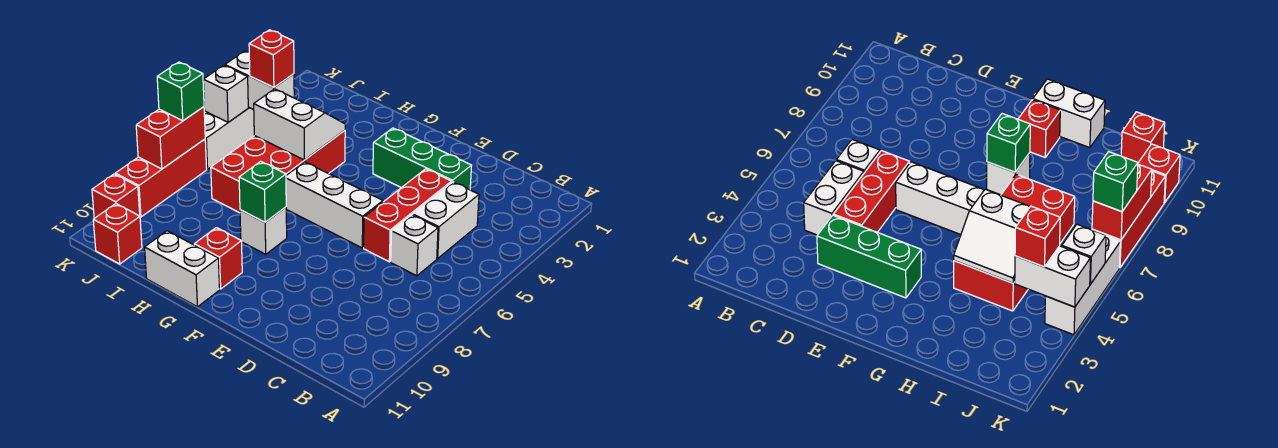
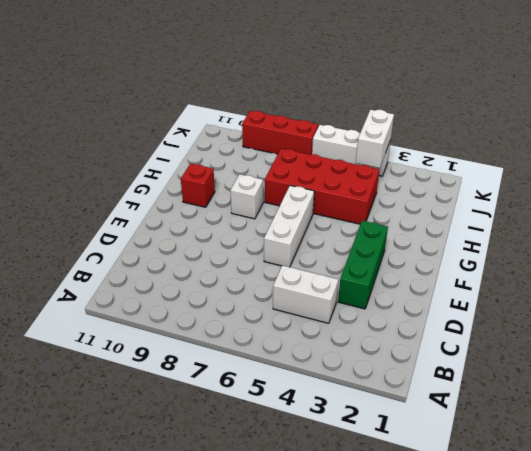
none -> white 1x1 brick [391,215,438,276]
none -> red 1x3 brick [364,169,451,262]
none -> white 1x2 brick [145,231,220,307]

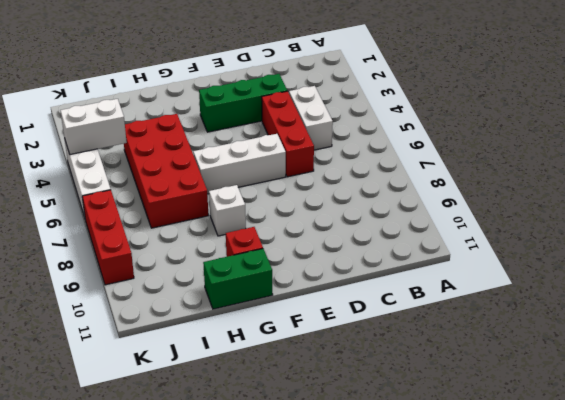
green 1x2 brick [203,249,273,309] -> white 1x2 brick [145,231,220,307]
none -> white 1x1 brick [391,215,438,276]
none -> red 1x1 brick [93,204,142,264]
none -> red 1x1 brick [92,174,140,218]

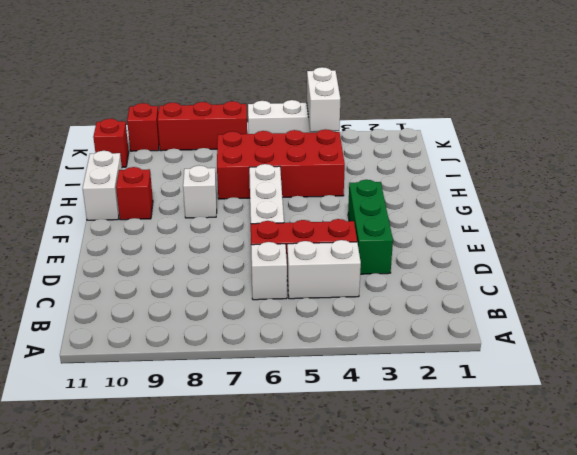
none -> green 1x1 brick [239,161,286,222]
none -> white 2x2 slope [254,89,345,160]
none -> white 1x1 brick [203,65,248,122]

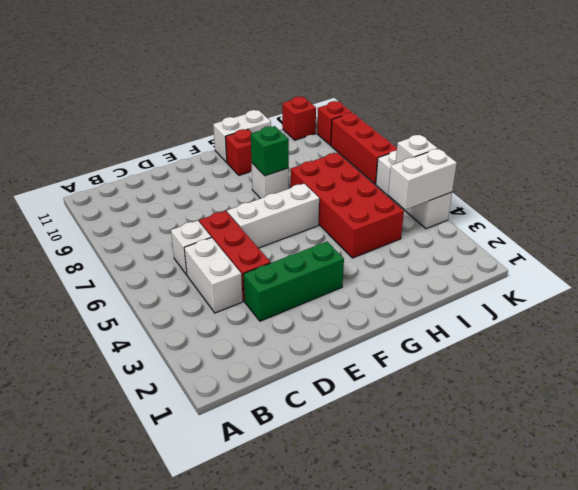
none -> white 2x2 slope [254,89,345,160]
none -> red 1x2 brick [136,107,205,169]
none -> red 1x1 brick [249,30,294,87]

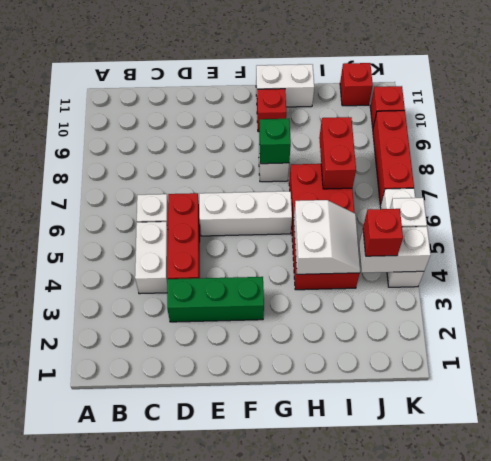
white 2x2 slope [294,200,361,274] -> white 2x2 slope turned to [254,89,345,160]
red 1x2 brick [319,117,356,189] -> red 1x2 brick moved to [136,107,205,169]
none -> green 1x1 brick [157,62,204,121]

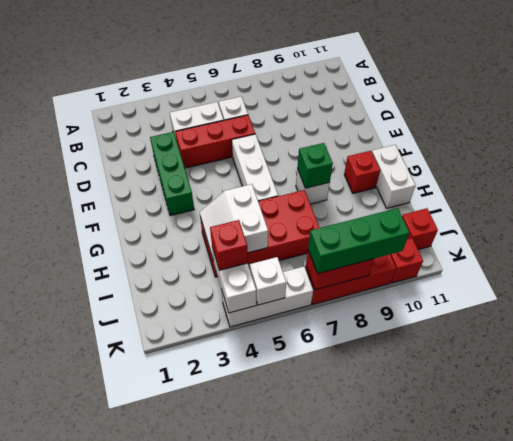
green 1x3 brick [308,208,409,274] -> green 1x1 brick [157,62,204,121]

